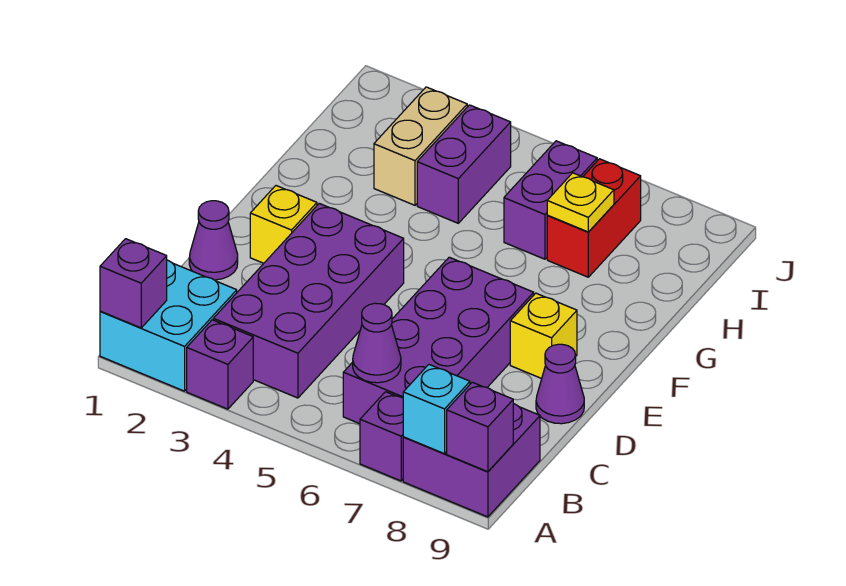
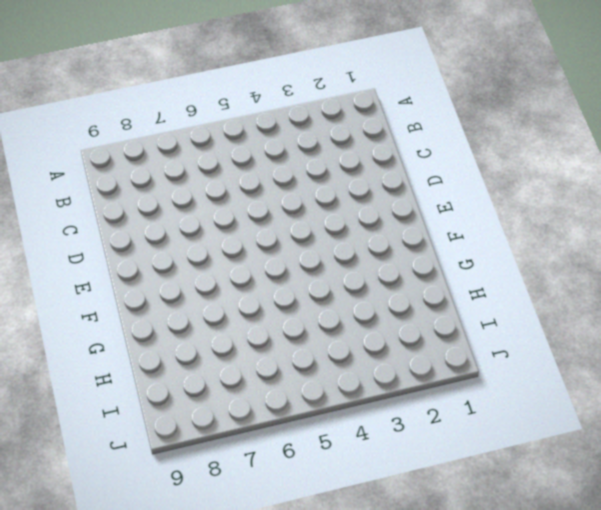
none -> cyan 2x2 brick [100,260,237,391]
none -> purple 1x1 brick [187,320,253,409]
none -> purple 1x1 brick [360,392,403,481]

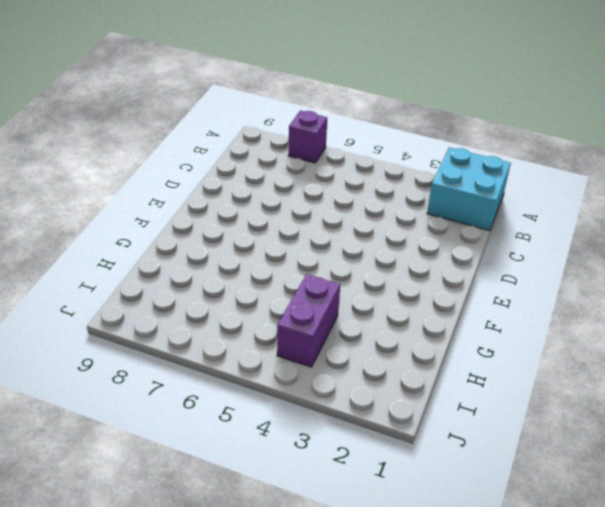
none -> purple 1x1 brick [187,320,253,409]
none -> purple 2x2 brick [403,404,540,517]
none -> purple 2x4 brick [213,203,404,398]

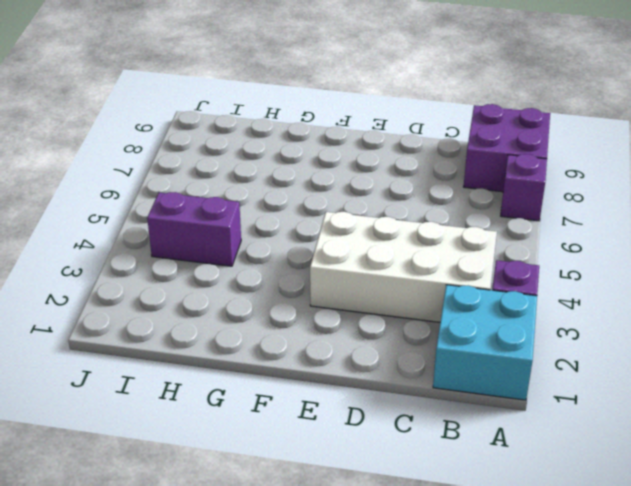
white 2x4 brick [310,212,497,322] -> purple 2x4 brick [213,203,404,398]
none -> purple 2x4 brick [343,257,534,424]
none -> purple 1x1 cone [189,201,238,280]
none -> purple 1x1 cone [536,344,584,424]

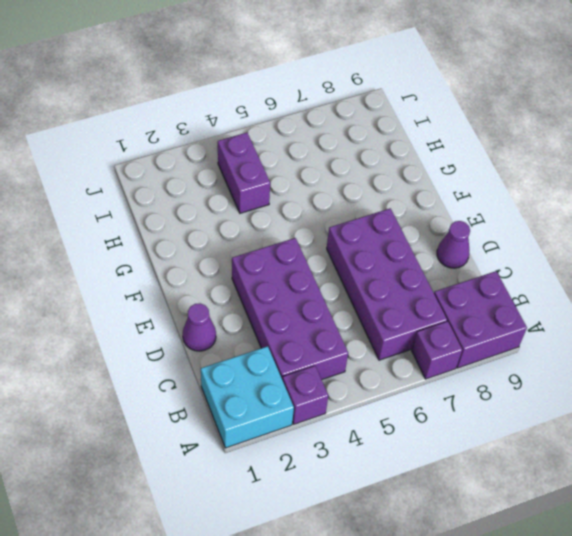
none -> yellow 1x1 brick [250,186,317,263]
none -> yellow 1x1 brick [510,293,577,379]
none -> tan 1x2 brick [374,87,467,205]

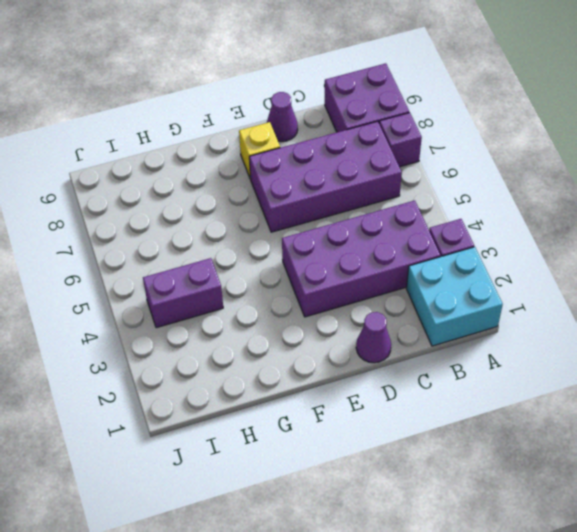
none -> yellow 1x1 brick [250,186,317,263]
none -> tan 1x2 brick [374,87,467,205]
none -> purple 1x2 brick [504,141,597,259]

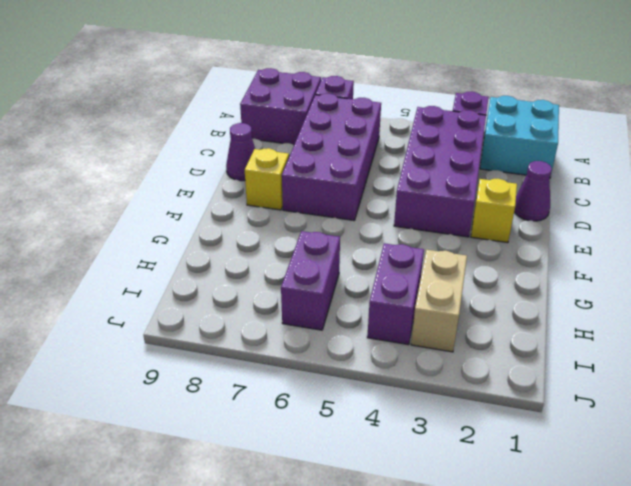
none -> red 1x2 brick [547,159,641,277]
none -> purple 1x1 brick [100,239,167,328]
none -> cyan 1x1 brick [403,365,470,454]

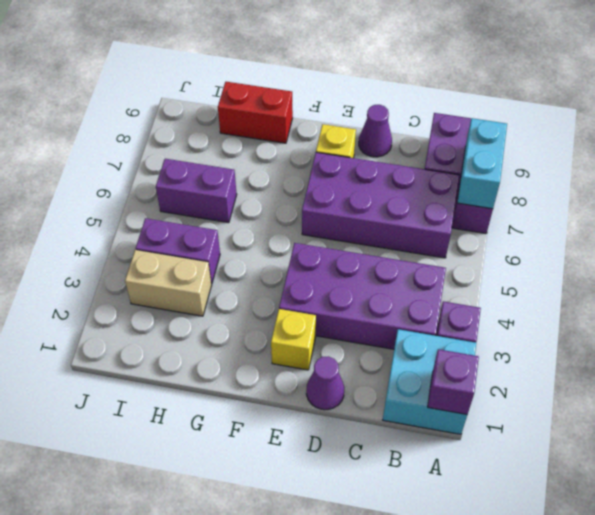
cyan 1x2 brick [457,118,507,209] -> cyan 1x1 brick [403,365,470,454]
red 1x2 brick [218,82,293,143] -> red 1x2 brick moved to [547,159,641,277]
none -> purple 1x1 brick [447,382,513,472]
none -> purple 1x1 cone [353,303,401,383]
none -> yellow 1x1 plate [547,173,614,232]

